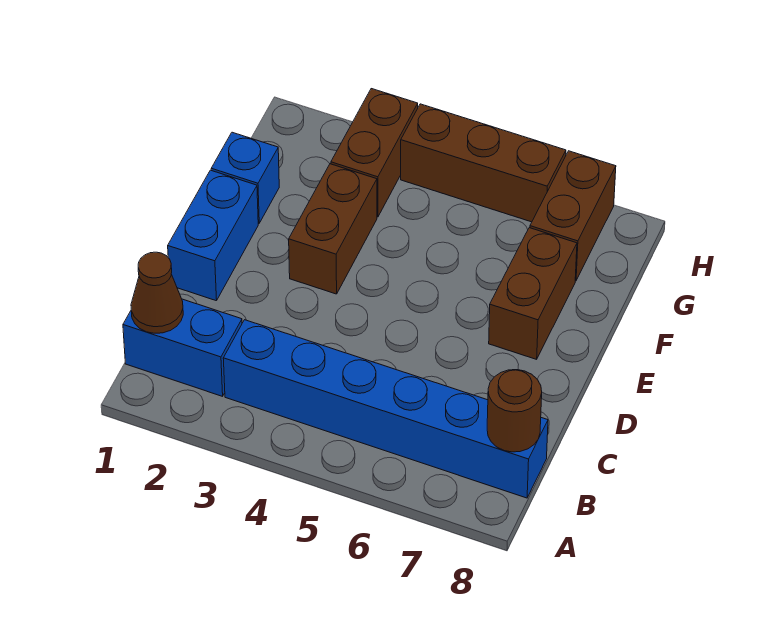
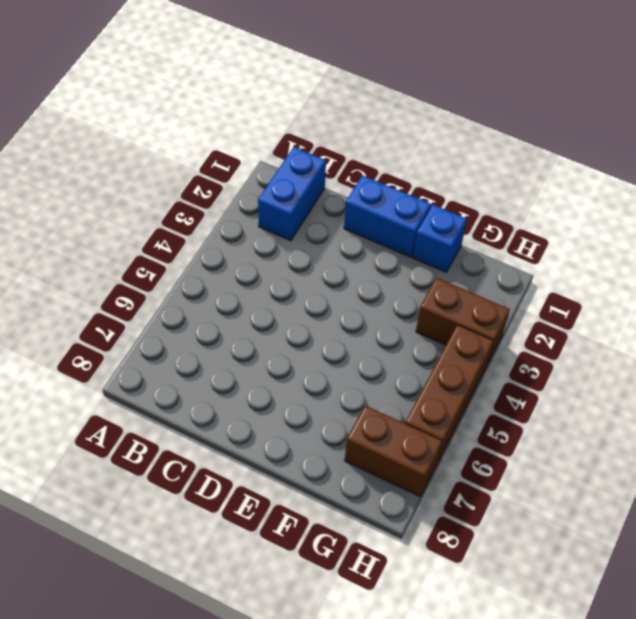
none -> blue 1x6 brick [223,320,548,498]
none -> brown 1x2 brick [289,164,377,294]

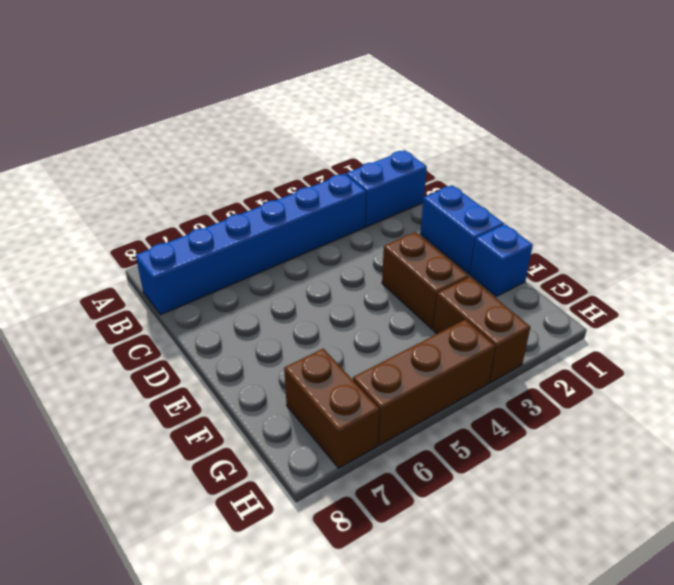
none -> brown 1x2 brick [489,228,577,359]
none -> brown 1x1 cone [131,252,183,333]

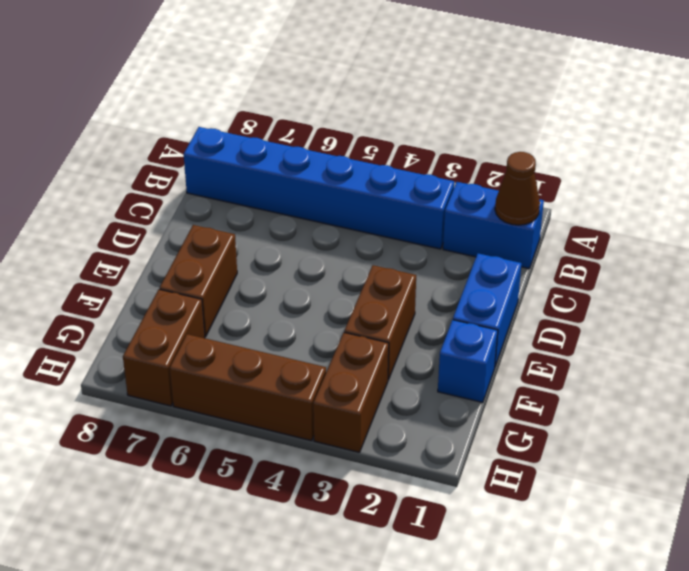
none -> brown 1x1 round brick [487,370,542,452]

